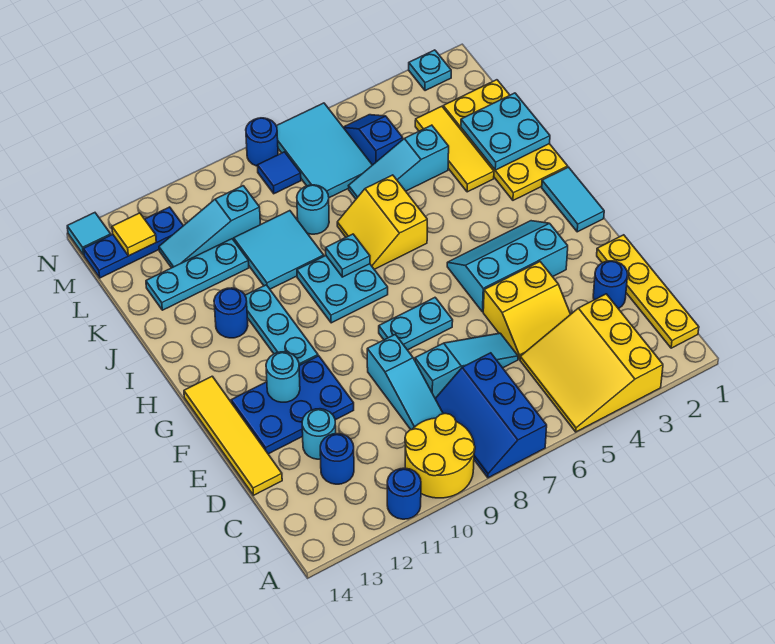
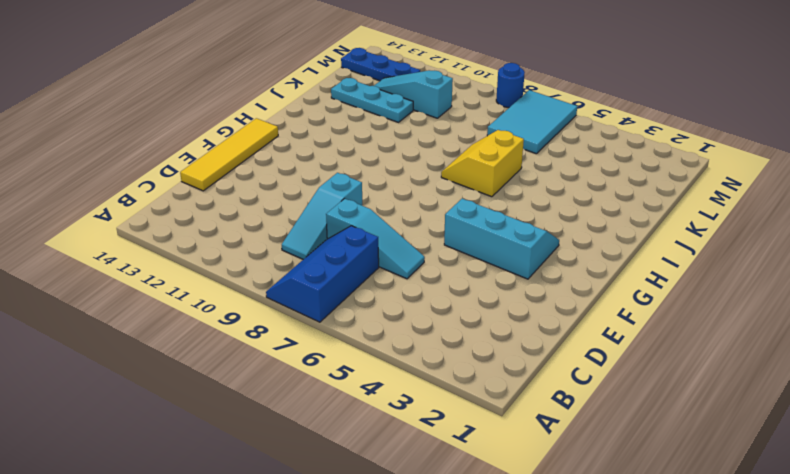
none -> yellow 3x3 slope [520,294,663,432]
none -> yellow 2x2 round brick [405,413,475,498]
none -> blue 1x1 round brick [387,468,421,519]
none -> yellow 1x4 plate [597,235,699,348]

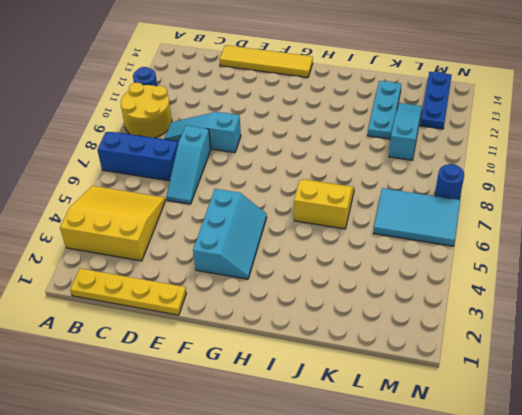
none -> blue 1x1 round brick [320,434,354,484]
none -> blue 1x1 round brick [593,261,628,309]
none -> yellow 2x2 slope [483,262,571,359]
none -> cyan 1x1 round brick [302,409,336,459]

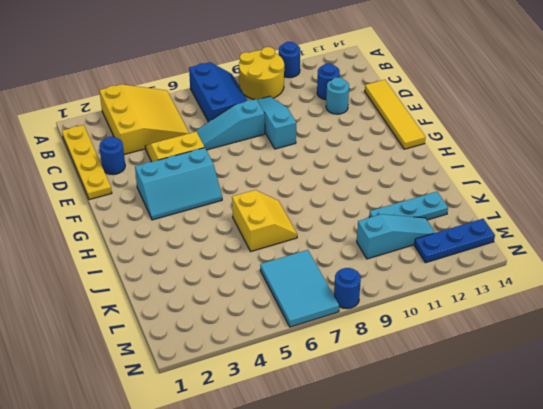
none -> blue 2x3 plate [231,356,354,454]
none -> cyan 1x2 plate [379,298,453,350]
none -> cyan 1x2 tile [542,167,604,232]
none -> cyan 1x3 plate [245,285,318,365]

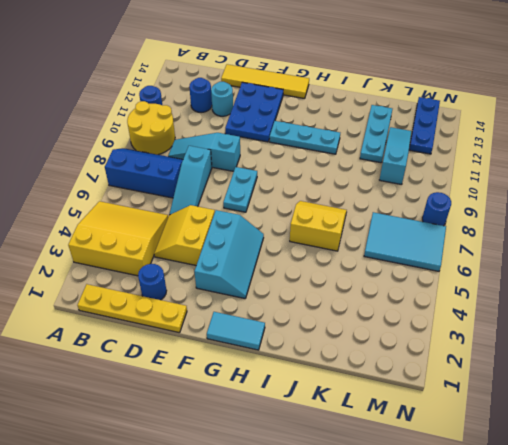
none -> cyan 2x2 plate [297,256,388,323]
none -> yellow 2x4 plate [443,80,568,200]
none -> blue 1x1 round brick [214,288,248,338]
none -> yellow 1x3 tile [415,106,494,192]

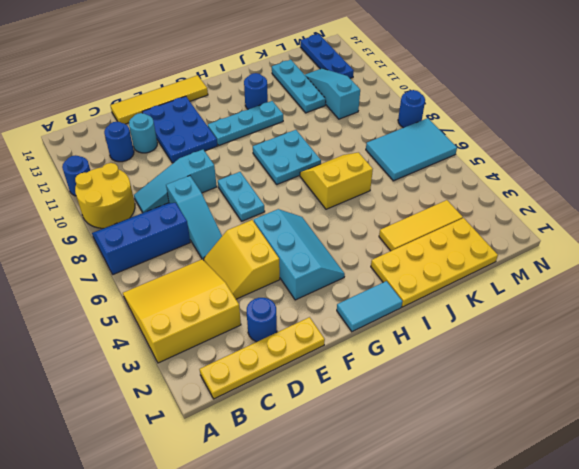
none -> cyan 2x2 tile [234,211,324,289]
none -> cyan 1x3 slope [349,125,449,199]
none -> cyan 1x1 round brick [297,185,329,234]
none -> blue 1x2 slope [343,115,403,165]

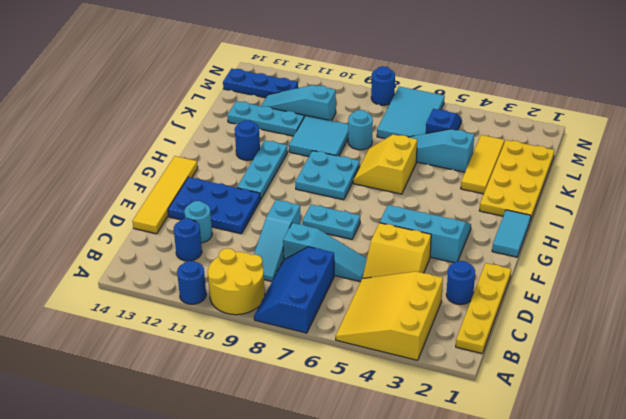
none -> blue 1x1 tile [257,152,301,194]
none -> cyan 1x1 plate [409,50,451,91]
none -> cyan 1x1 tile [67,213,111,255]
none -> cyan 1x1 round brick [266,352,300,402]

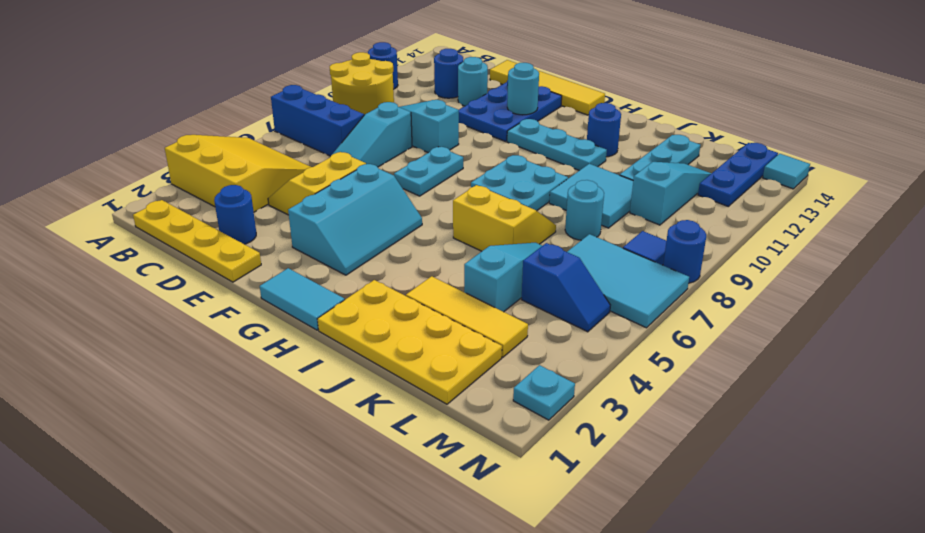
none -> cyan 1x1 plate [326,234,370,277]
none -> cyan 2x2 plate [461,93,550,170]
none -> yellow 1x1 tile [112,213,156,256]

